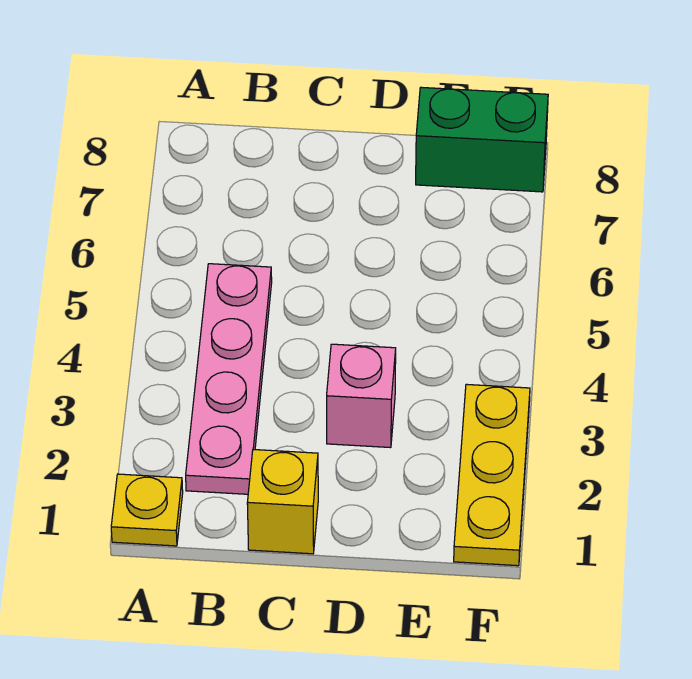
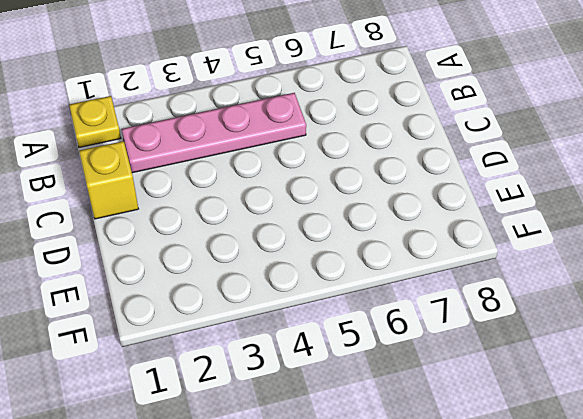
none -> pink 1x1 brick [327,344,396,448]
none -> green 1x2 brick [416,87,548,192]

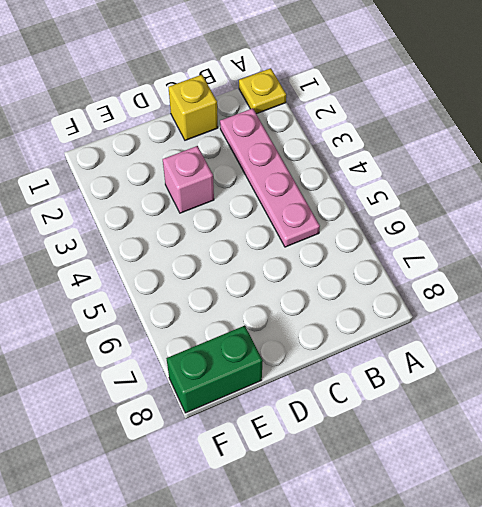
none -> yellow 1x3 plate [454,384,530,566]

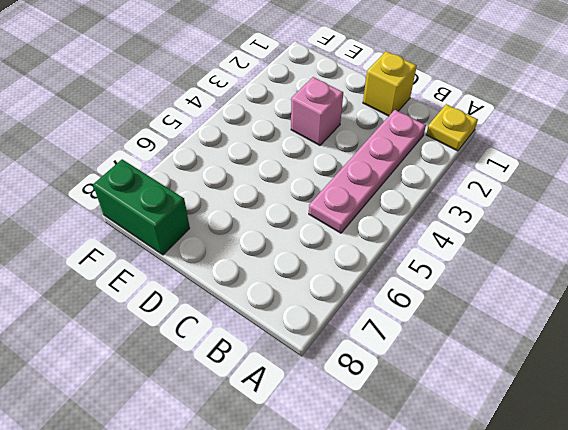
none -> yellow 1x3 plate [454,384,530,566]

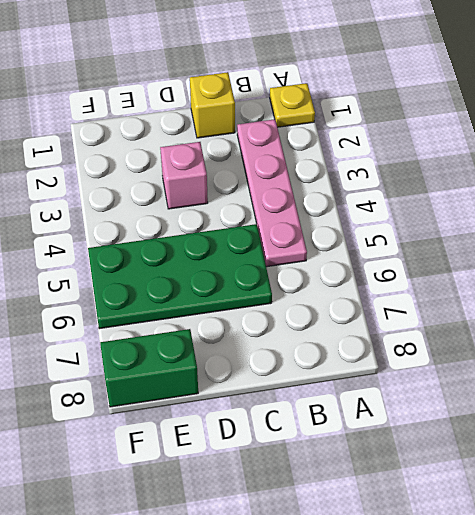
green 2x4 plate [88,224,272,329] -> none
none -> yellow 1x3 plate [454,384,530,566]

